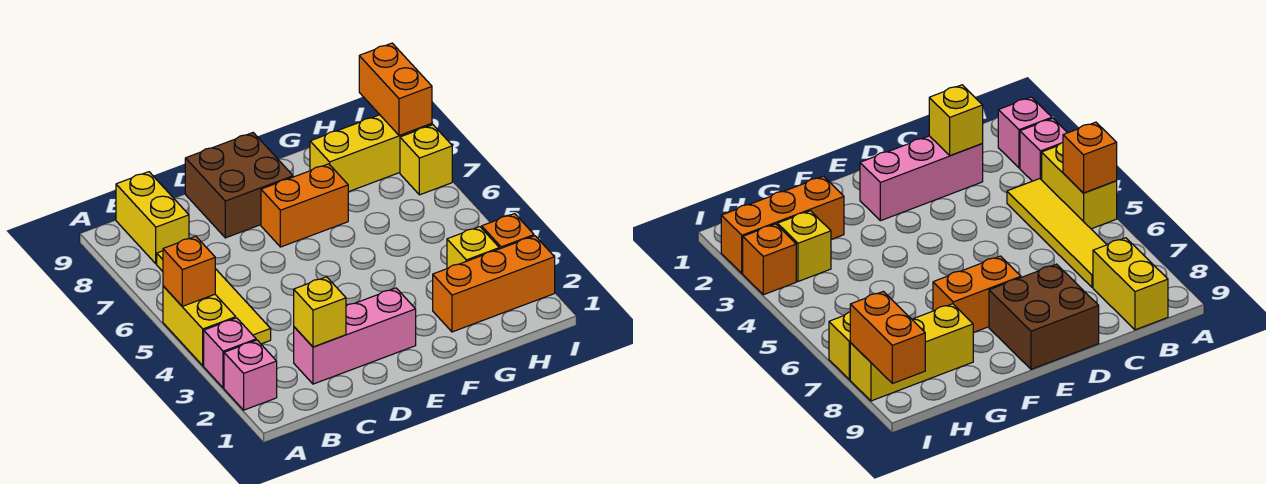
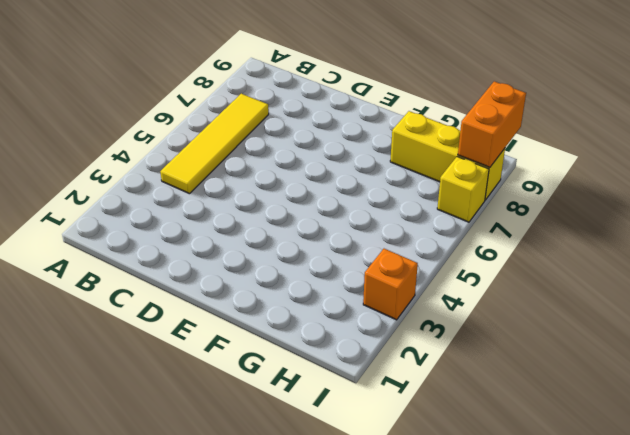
none -> pink 1x1 brick [224,340,277,410]
none -> pink 1x1 brick [204,318,256,388]
none -> yellow 1x2 brick [163,286,236,366]

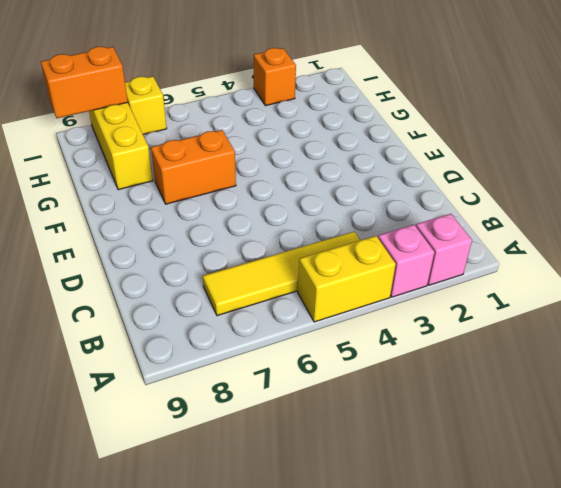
orange 1x2 brick [151,130,236,204] -> orange 1x2 brick turned to [261,164,348,247]
none -> yellow 1x2 brick [116,172,189,264]
none -> pink 1x3 brick [294,288,416,384]
none -> brown 2x2 brick [185,133,293,238]

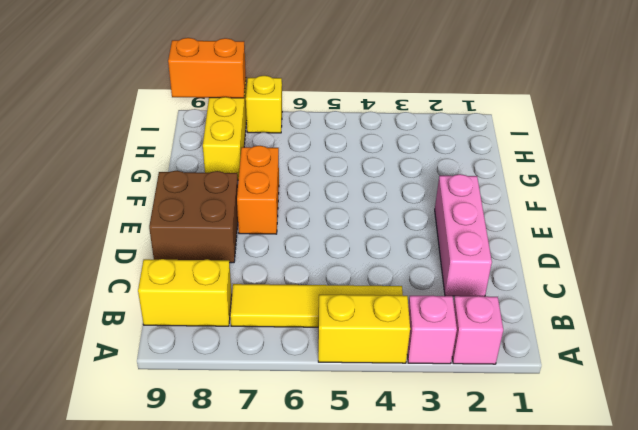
none -> orange 1x3 brick [433,236,555,332]
none -> yellow 1x1 brick [447,227,499,269]
none -> orange 1x1 brick [482,214,534,249]

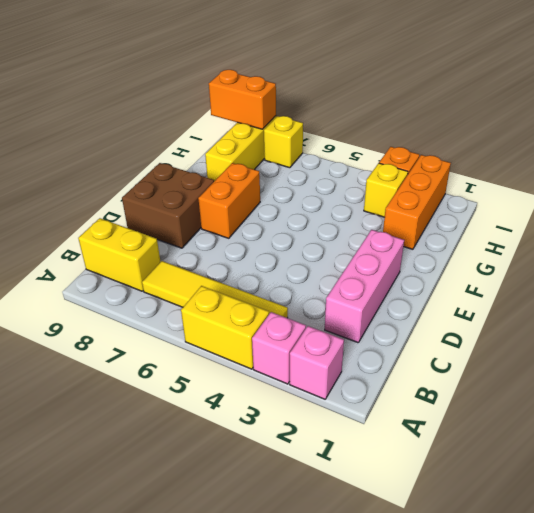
none -> orange 1x1 brick [163,236,215,306]
none -> yellow 1x1 brick [294,277,346,347]

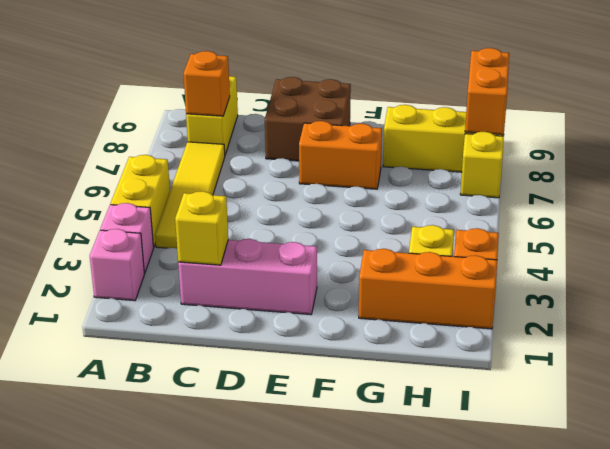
orange 1x1 brick [184,51,230,116] -> orange 1x1 brick moved to [163,236,215,306]

